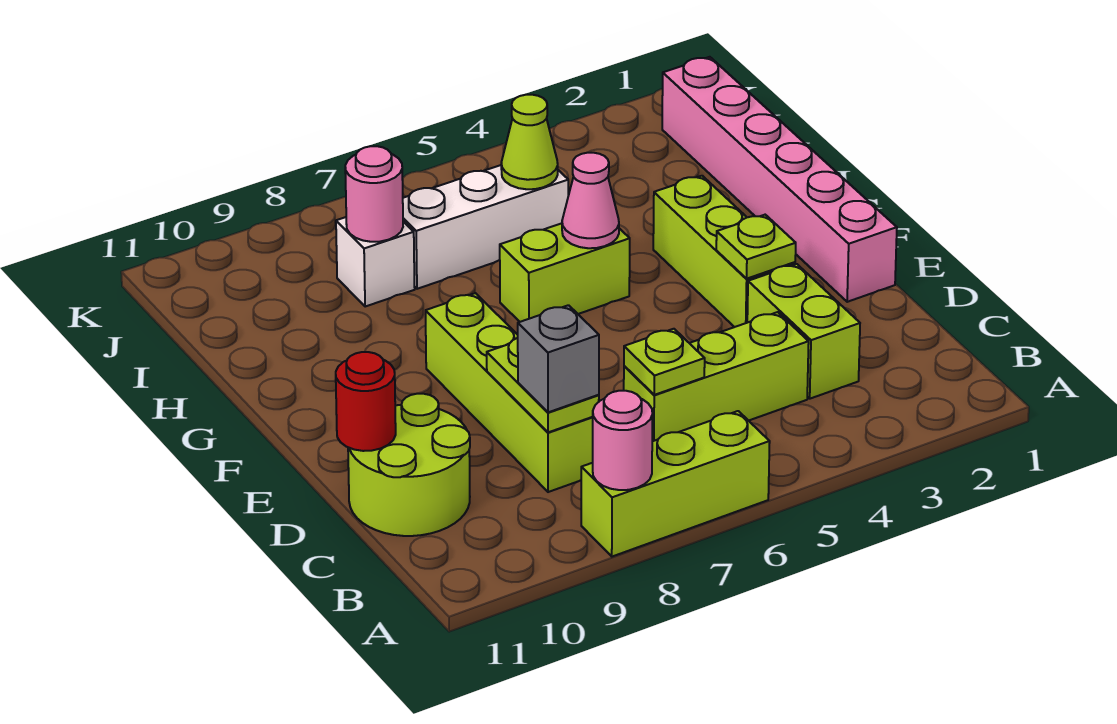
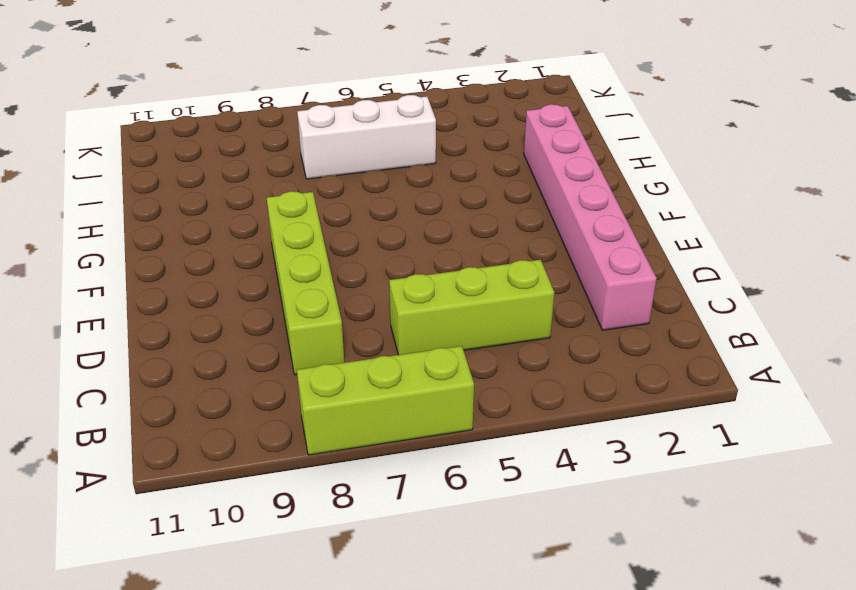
pink 1x6 brick [524,104,657,330] -> pink 1x6 brick moved to [662,57,897,302]
none -> lime 1x2 brick [747,264,860,399]
none -> lime 2x2 round brick [348,394,470,536]
none -> lime 1x3 brick [653,176,795,327]

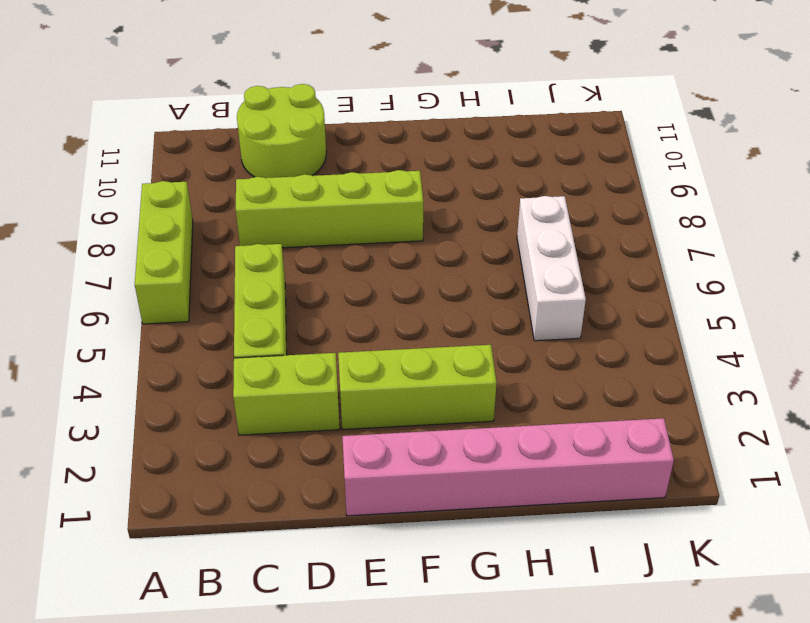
none -> lime 1x2 brick [500,223,630,322]
none -> white 1x1 brick [336,217,415,307]
none -> pink 1x1 round brick [593,391,652,490]

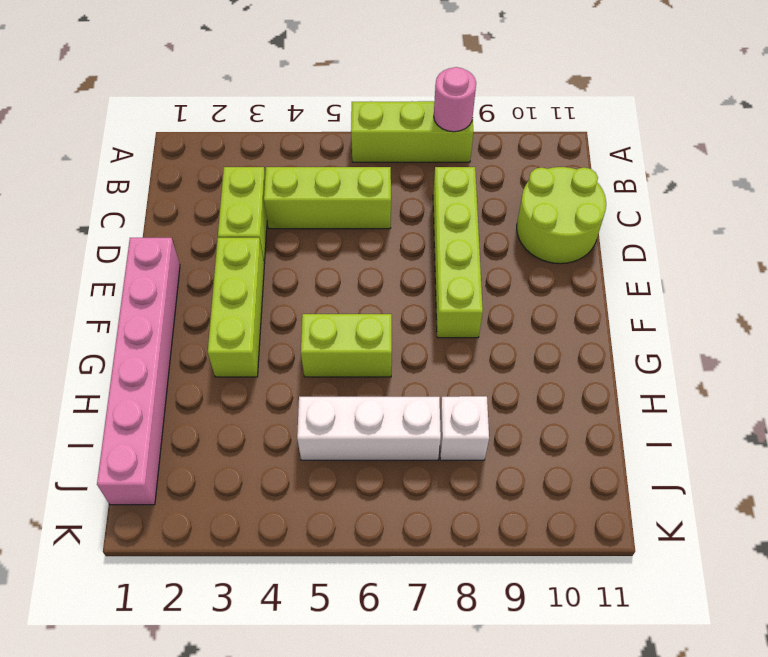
none -> lime 1x1 plate [624,329,705,395]
none -> lime 1x2 plate [487,338,599,432]
none -> red 1x1 round brick [336,352,396,451]

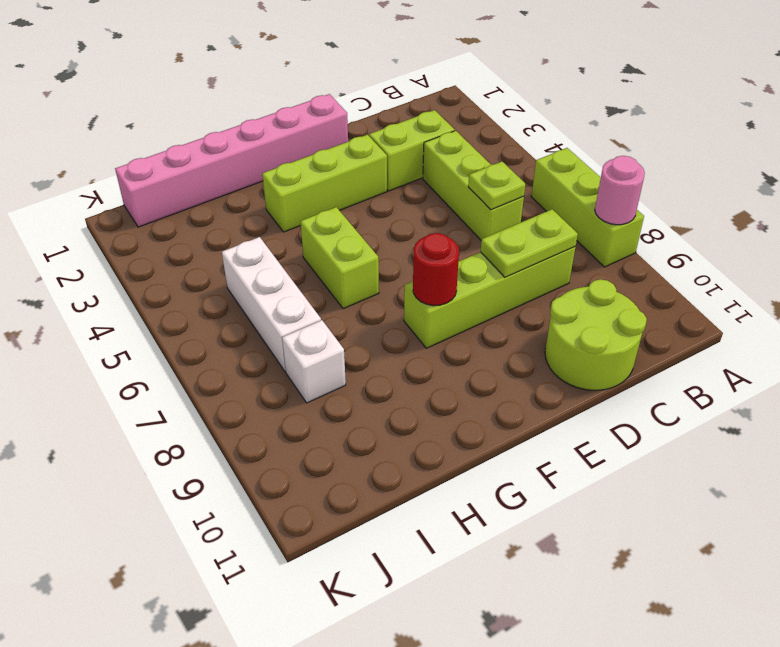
red 1x1 round brick [413,233,459,306] -> red 1x1 round brick moved to [336,352,396,451]
none -> lime 1x1 plate [716,215,796,279]
none -> pink 1x1 cone [562,153,619,248]
none -> lime 1x1 cone [501,95,558,189]

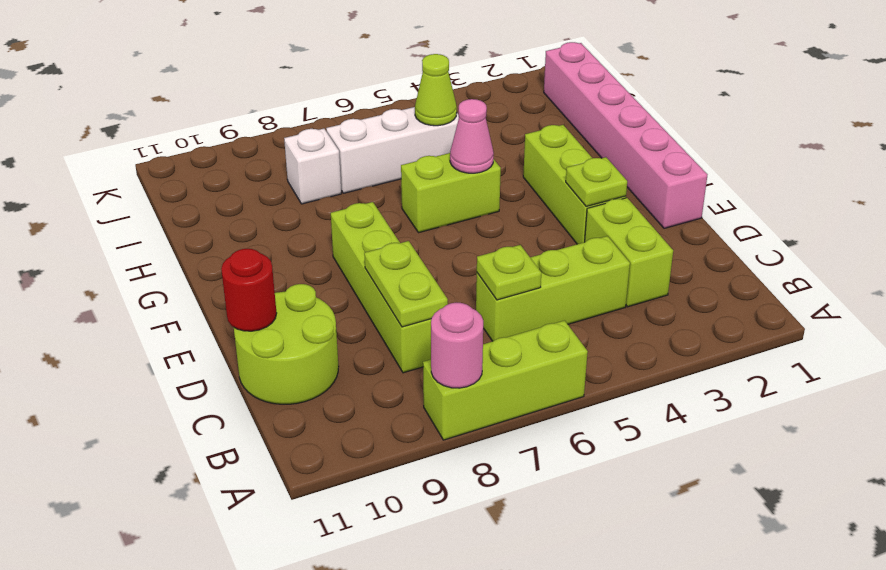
none -> pink 1x1 round brick [345,146,403,242]
none -> grey 1x1 brick [518,305,599,412]

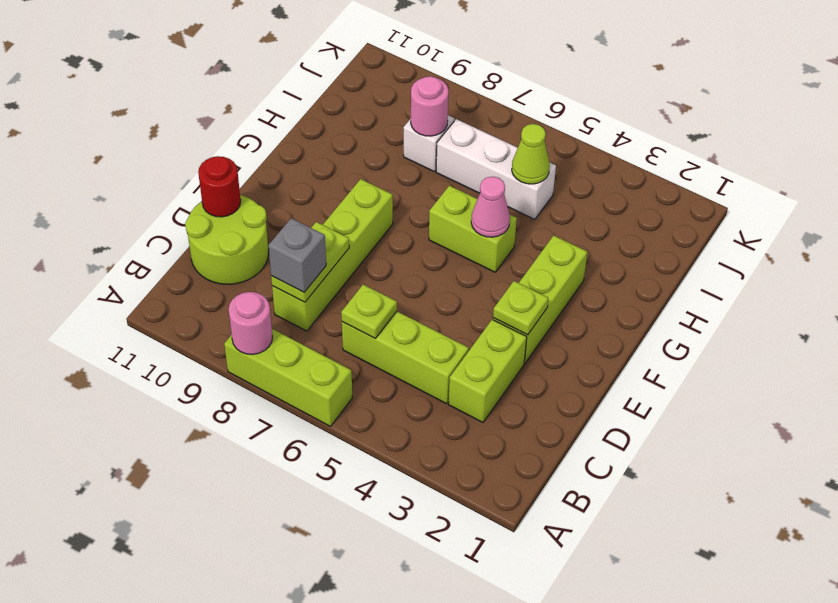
none -> pink 1x6 brick [662,57,897,302]

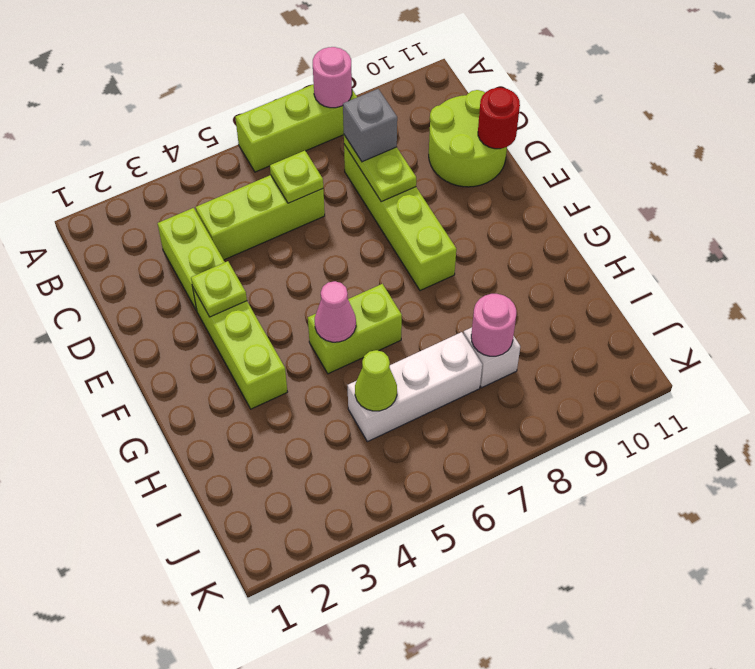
none -> pink 1x6 brick [662,57,897,302]

